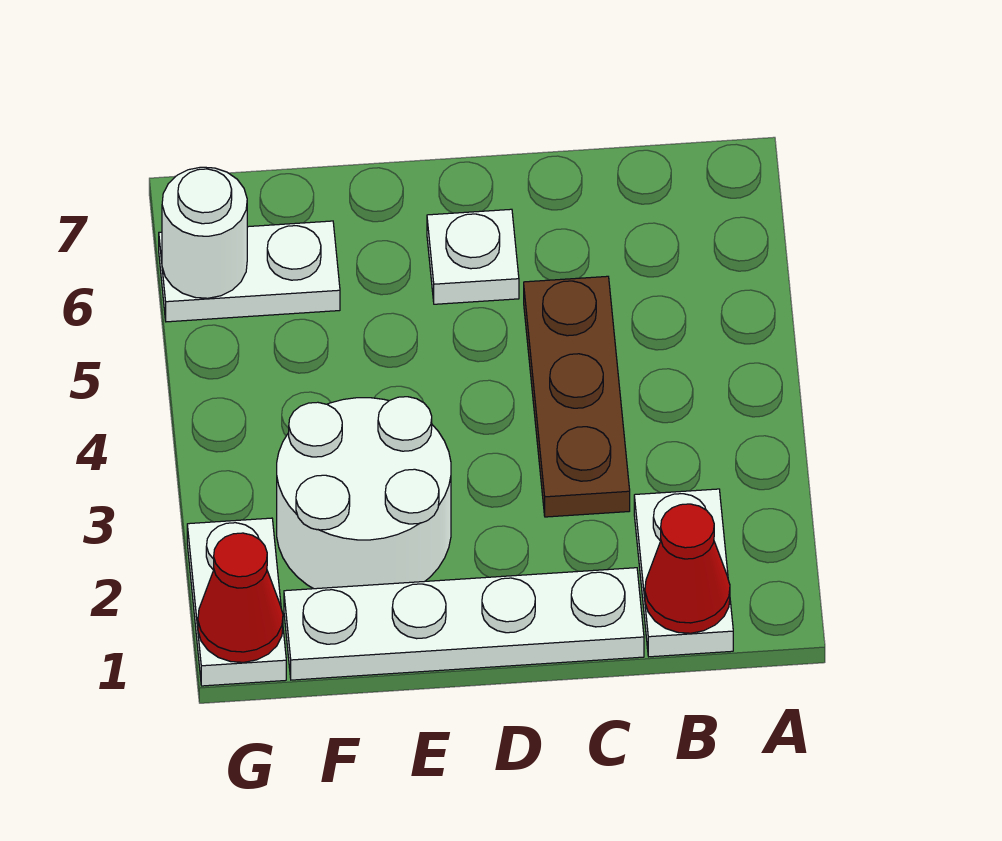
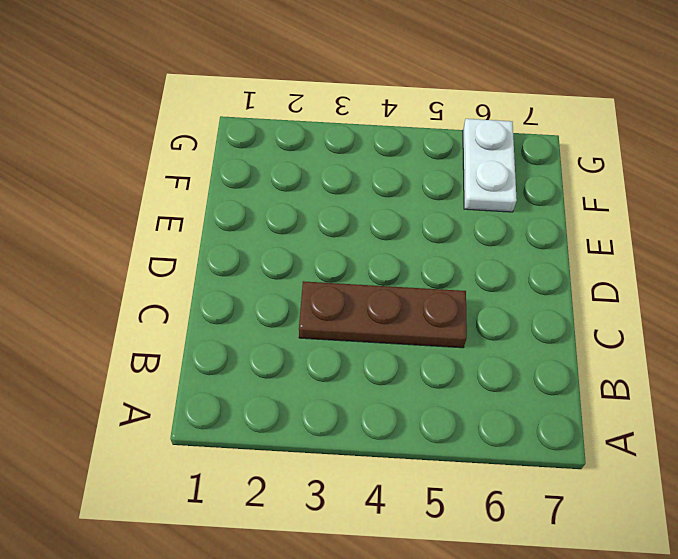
none -> white 1x2 plate [634,489,733,657]
none -> white 1x4 plate [284,568,644,680]

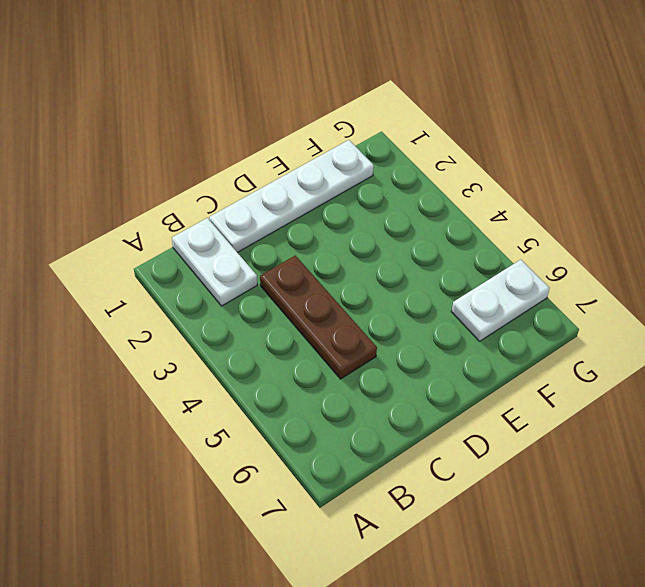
none -> white 1x1 plate [427,209,519,304]
none -> white 2x2 round brick [277,397,451,589]

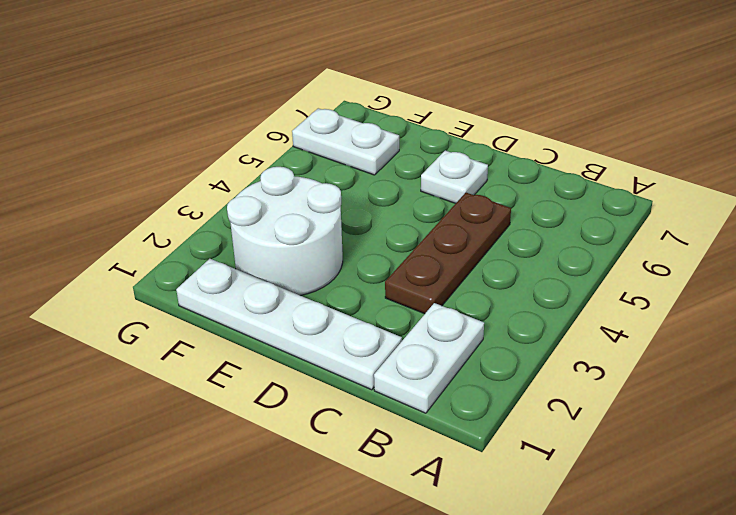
none -> white 1x2 plate [187,518,286,686]
none -> red 1x1 cone [645,504,730,633]

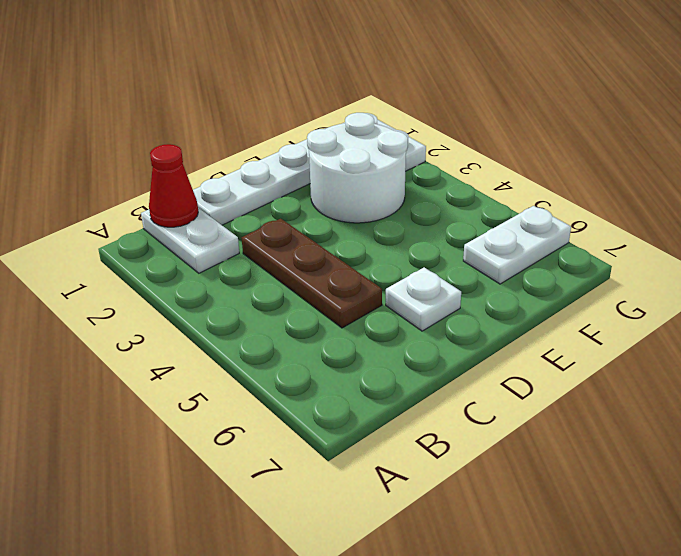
none -> red 1x1 cone [198,533,283,662]
none -> white 1x1 round brick [162,167,247,298]

